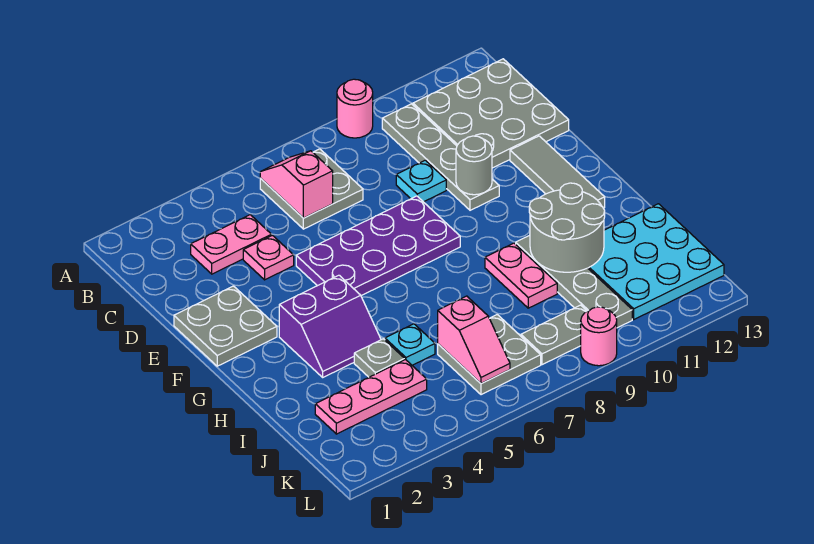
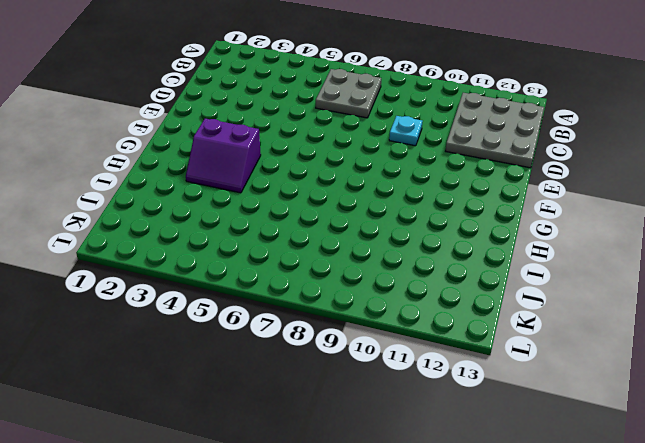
none -> pink 1x1 round brick [337,79,373,138]
none -> grey 1x4 plate [382,104,499,210]
none -> pink 1x2 plate [191,215,271,274]

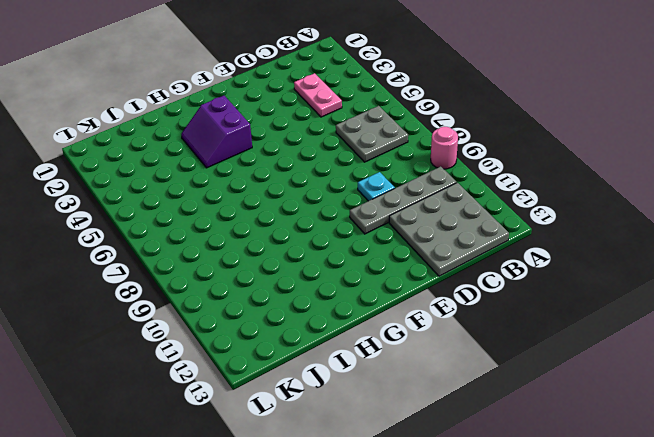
none -> pink 1x1 plate [243,235,294,280]
none -> grey 2x2 plate [174,286,277,366]
none -> purple 2x4 plate [296,196,460,296]

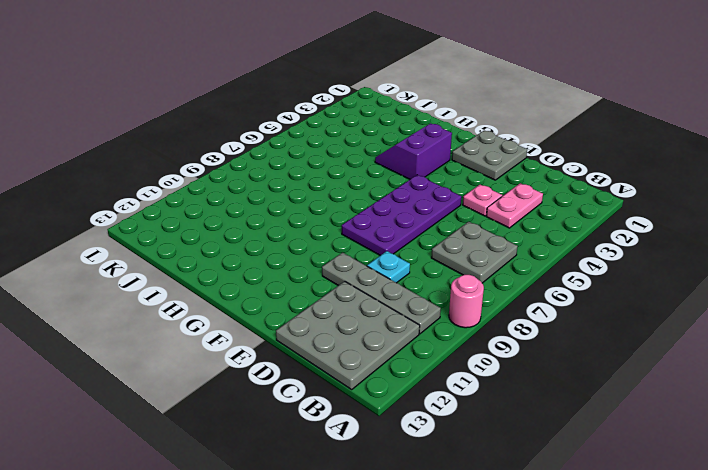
none -> grey 1x3 tile [510,136,605,208]
none -> pink 1x2 plate [485,243,557,308]
none -> grey 1x4 plate [516,235,632,328]

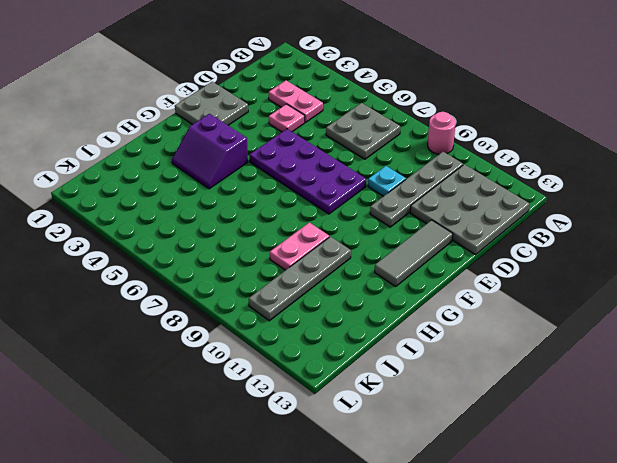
none -> grey 1x1 plate [354,339,405,377]
none -> cyan 1x1 plate [385,324,435,365]
none -> cyan 3x3 plate [588,204,724,319]

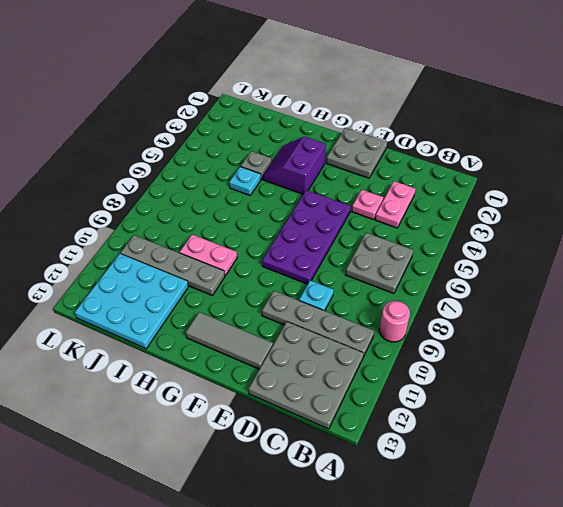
none -> pink 1x3 plate [315,360,427,434]
none -> grey 2x2 plate [438,315,541,395]
none -> grey 1x2 plate [521,305,587,365]

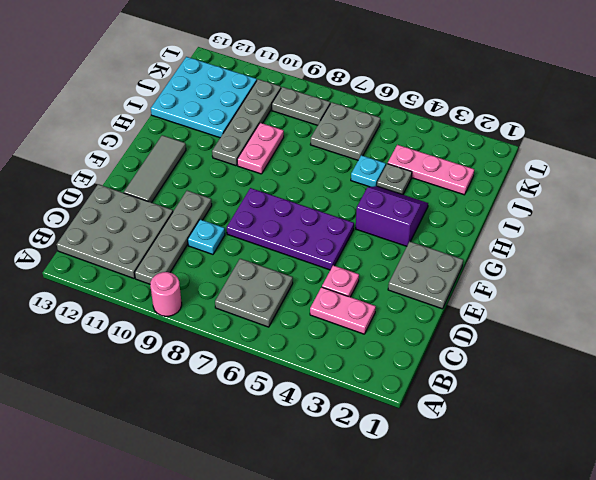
none -> pink 1x1 round brick [581,307,617,366]
none -> pink 1x2 slope [260,151,333,218]
none -> grey 1x1 round brick [456,136,492,195]

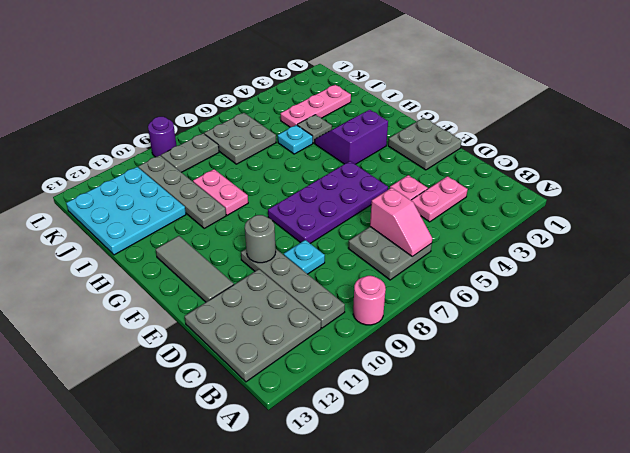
purple 1x1 round brick [148,117,177,157] -> pink 1x1 round brick [581,307,617,366]
none -> grey 2x2 round brick [529,183,605,272]
none -> pink 1x2 slope [438,296,510,384]

